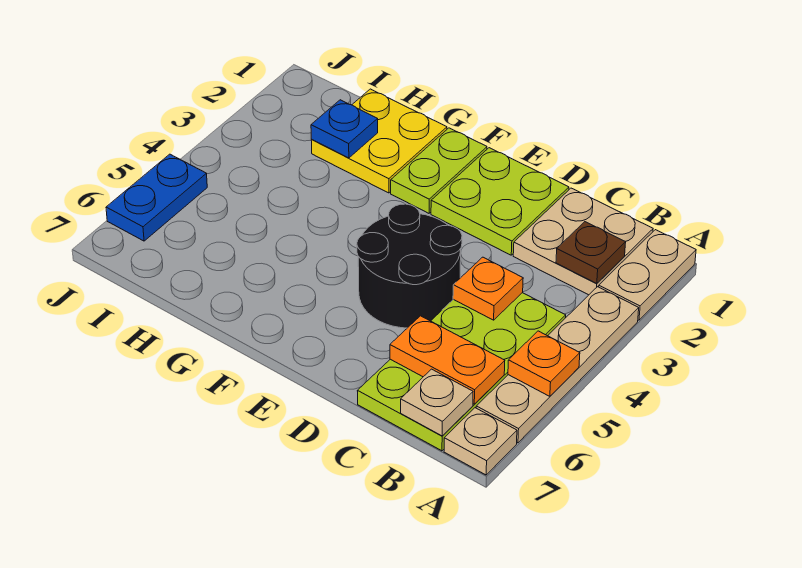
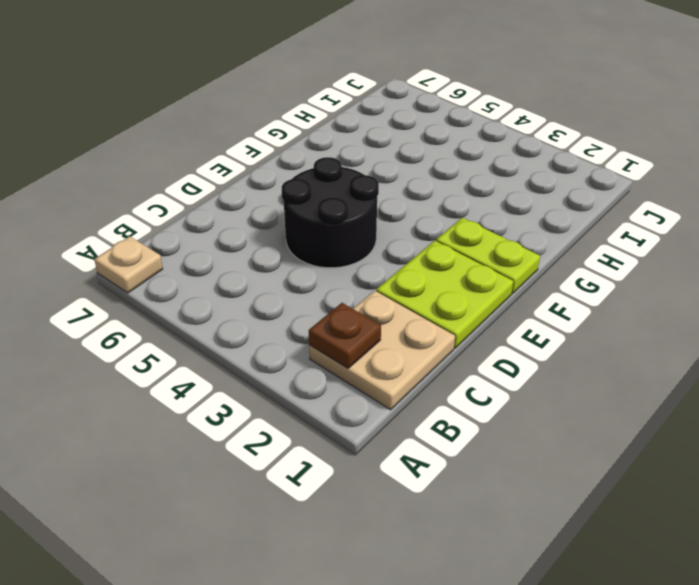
none -> tan 1x2 plate [599,230,696,320]
none -> tan 1x4 plate [476,287,639,443]
none -> lime 2x4 plate [358,293,566,451]

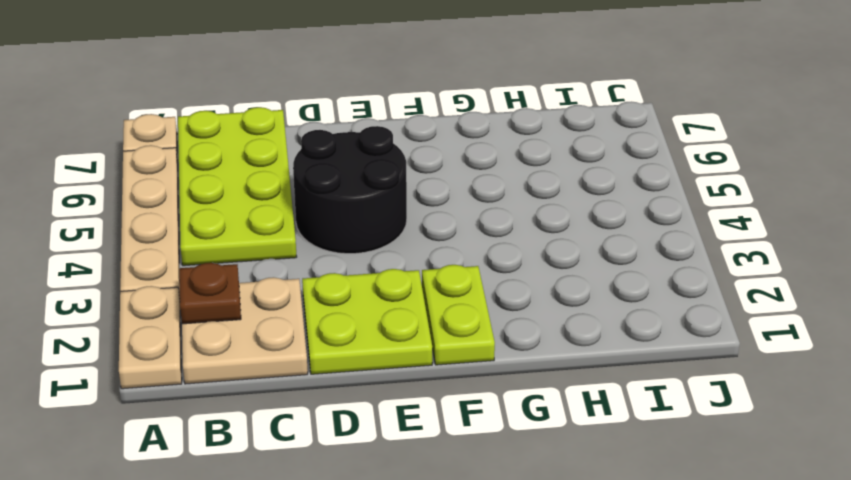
none -> yellow 2x2 plate [311,89,447,193]
none -> blue 1x2 plate [106,154,207,241]
none -> orange 1x1 plate [508,331,580,396]

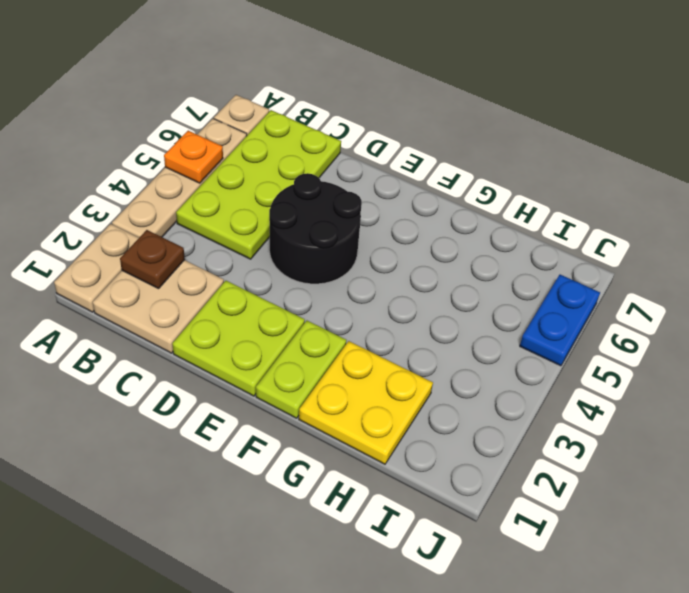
none -> orange 1x2 plate [390,316,505,404]
none -> tan 1x1 plate [401,369,473,436]
none -> orange 1x1 plate [453,257,523,320]

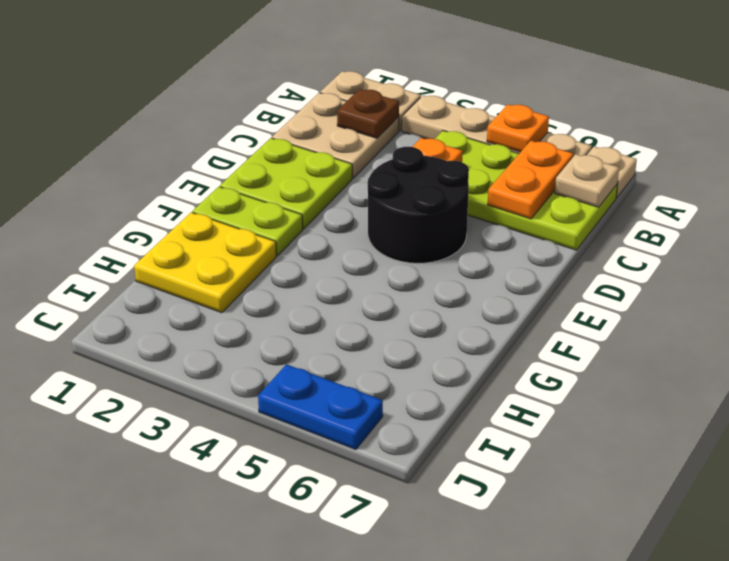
none -> blue 1x1 plate [311,100,378,158]

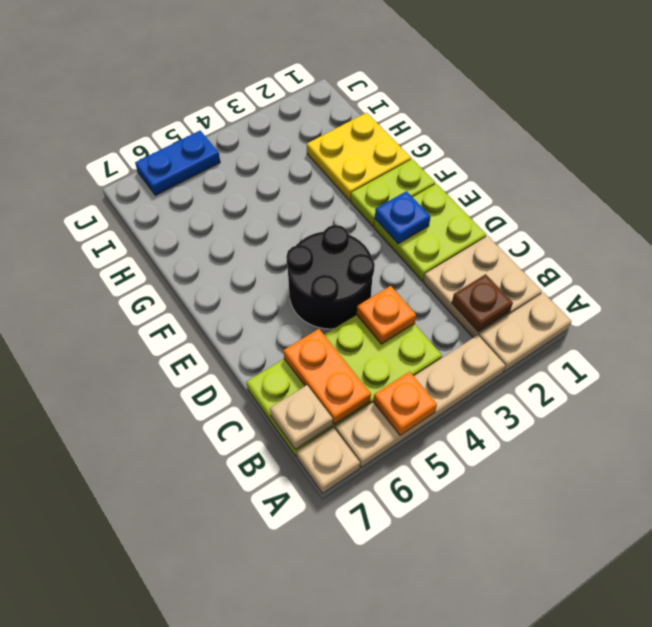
blue 1x1 plate [375,191,431,244] -> blue 1x1 plate moved to [311,100,378,158]

